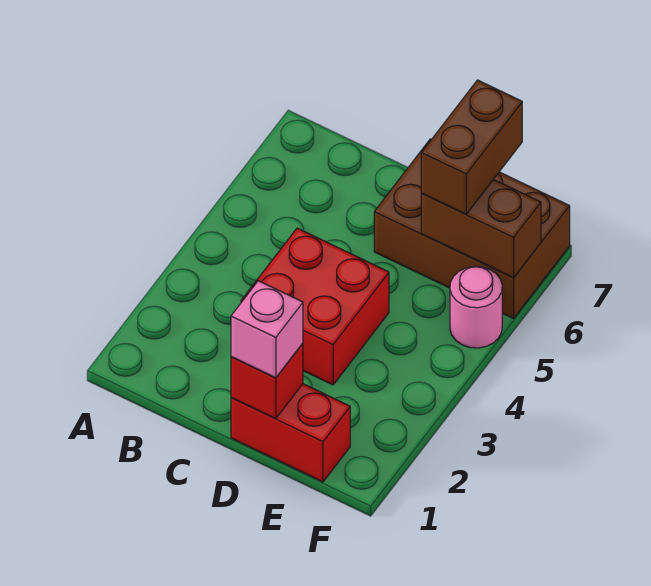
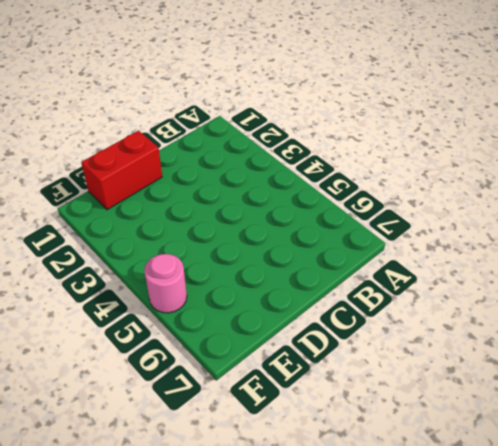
none -> red 2x2 brick [241,228,389,385]
none -> brown 2x3 brick [374,139,570,318]

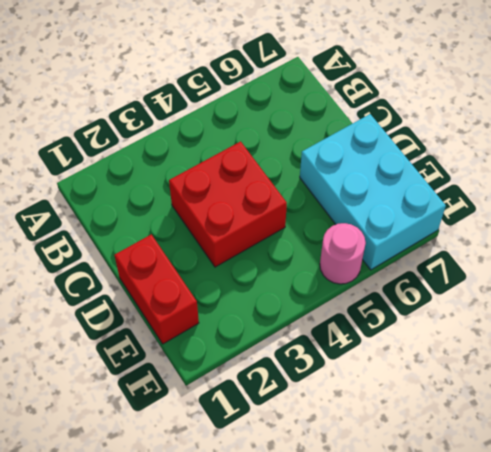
cyan 2x3 brick [300,114,446,270] -> brown 2x3 brick [374,139,570,318]
none -> red 1x1 brick [231,343,303,419]
none -> brown 1x2 brick [421,179,541,278]

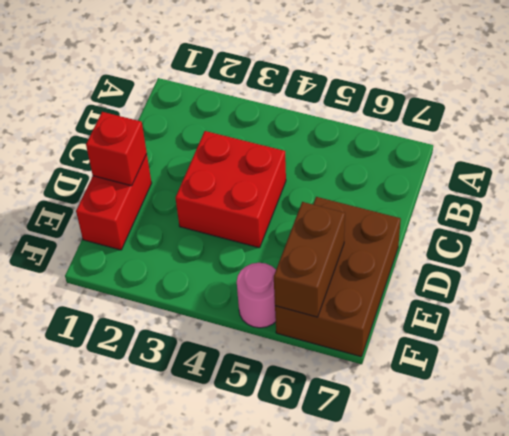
none -> pink 1x1 brick [231,281,303,378]
none -> brown 1x2 brick [421,80,522,214]

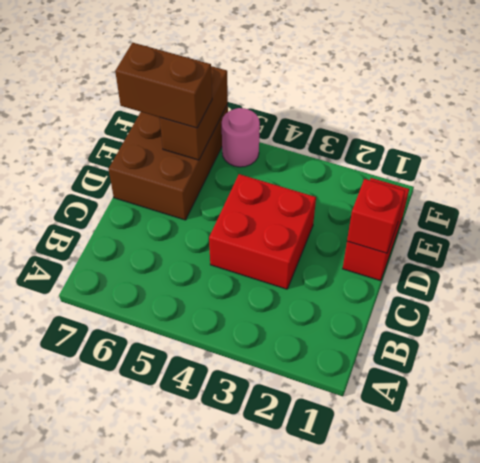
none -> pink 1x1 brick [231,281,303,378]

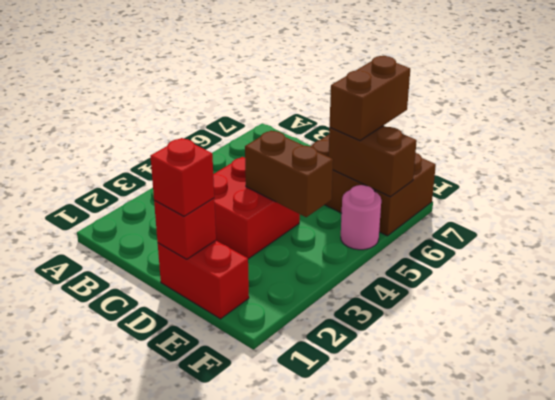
red 1x1 brick [150,138,214,216] -> pink 1x1 brick [231,281,303,378]
brown 1x2 brick [245,131,333,217] -> none

